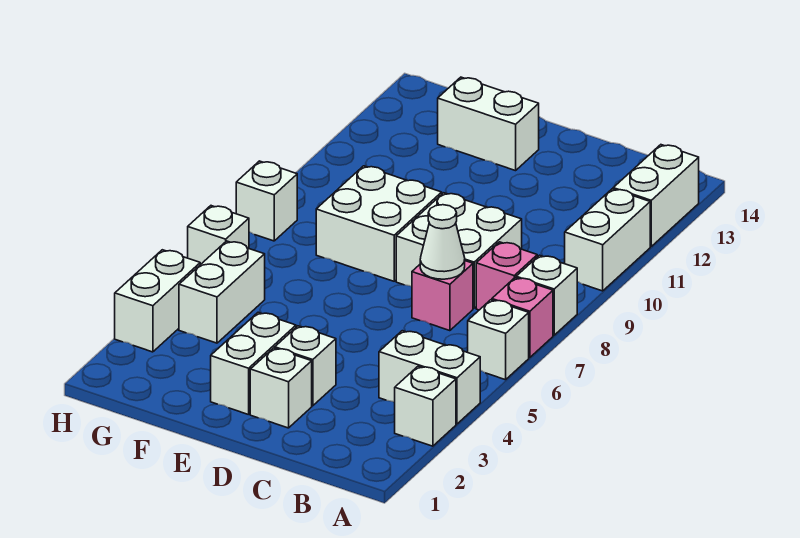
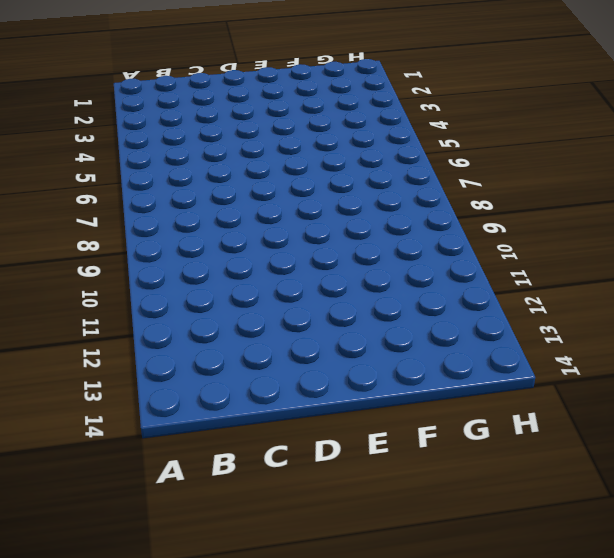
none -> white 1x1 brick [395,366,456,446]
none -> white 1x2 brick [379,331,480,424]
none -> white 1x1 brick [468,300,529,380]

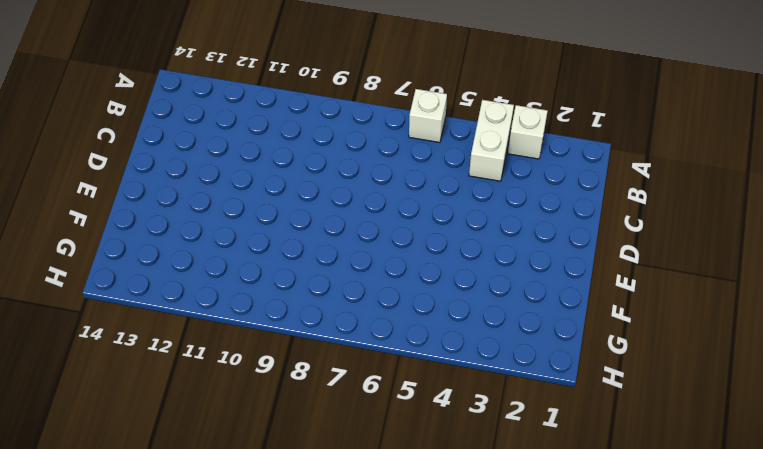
none -> pink 1x1 brick [492,278,553,357]
none -> white 1x1 brick [516,255,577,335]
none -> white 1x2 brick [565,189,650,291]

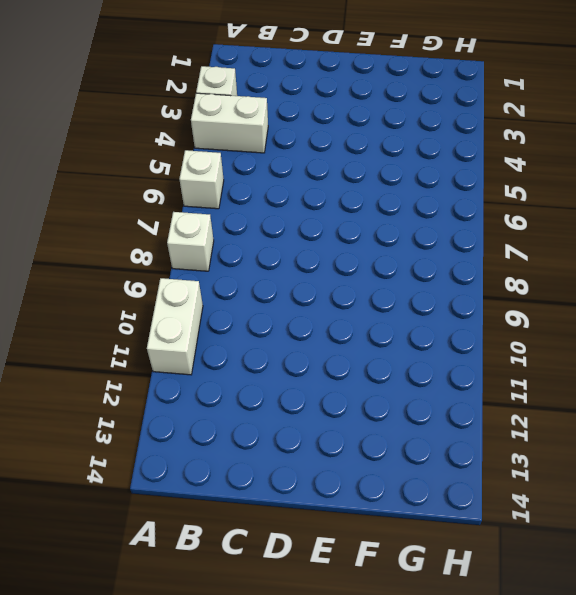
none -> pink 1x1 brick [492,278,553,357]
none -> white 1x2 brick [613,145,699,246]
none -> pink 1x1 brick [476,242,537,310]

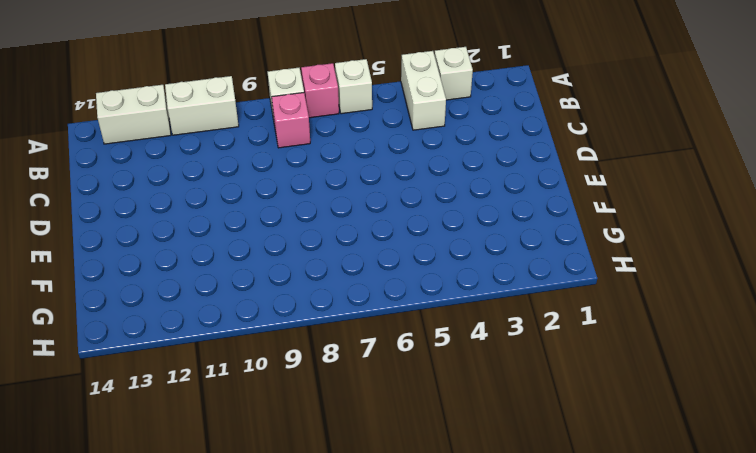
none -> pink 1x1 brick [412,261,473,331]
none -> white 2x2 brick [396,193,522,308]
none -> white 1x1 brick [250,348,312,428]

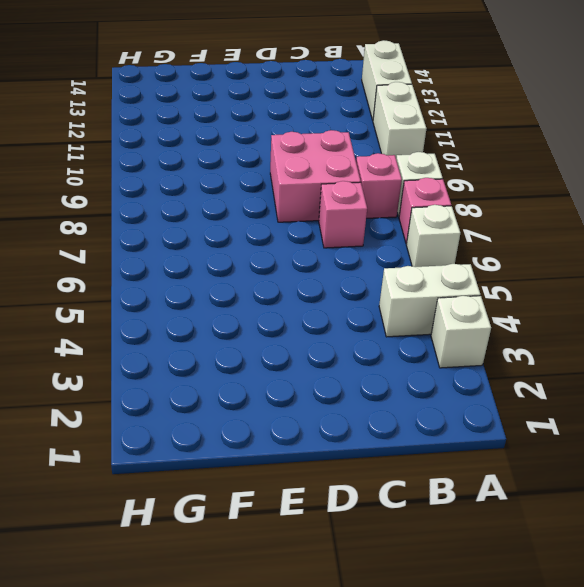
pink 2x2 brick [270,130,361,222] -> white 2x2 brick [396,193,522,308]
none -> white 1x1 brick [250,348,312,428]
none -> white 1x1 brick [275,326,336,406]
none -> white 1x2 brick [211,312,296,415]

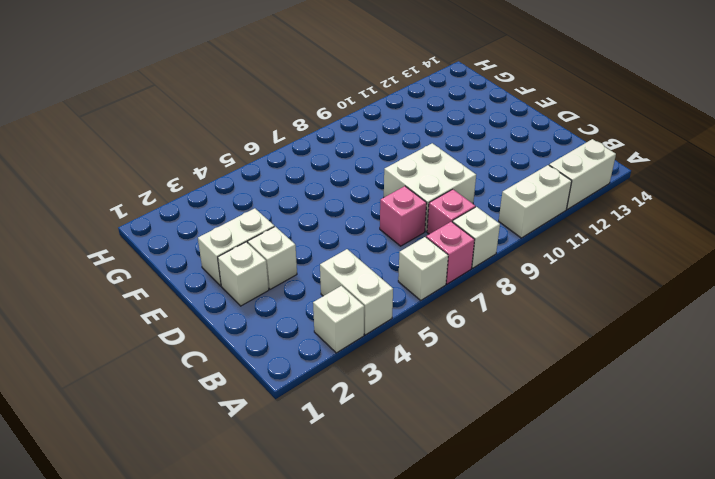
none -> white 2x2 brick [316,166,442,281]
none -> white 1x2 brick [438,77,539,171]
none -> white 1x2 brick [179,241,265,343]

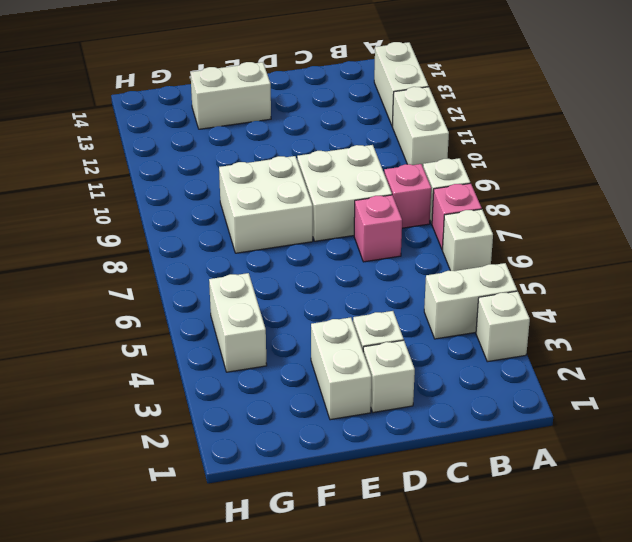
none -> white 1x2 brick [115,250,200,352]
none -> white 1x1 brick [188,206,249,265]
none -> white 1x1 brick [236,161,297,241]

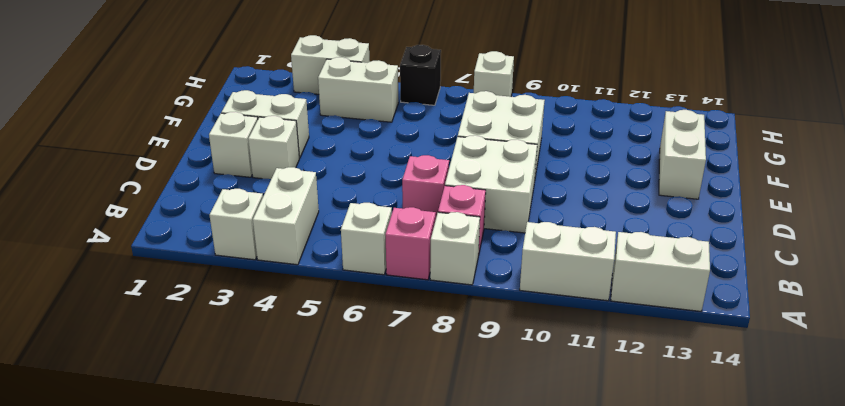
black 1x1 brick [400,45,441,105] -> white 1x1 brick [188,206,249,265]
none -> white 1x1 cone [420,205,465,279]

